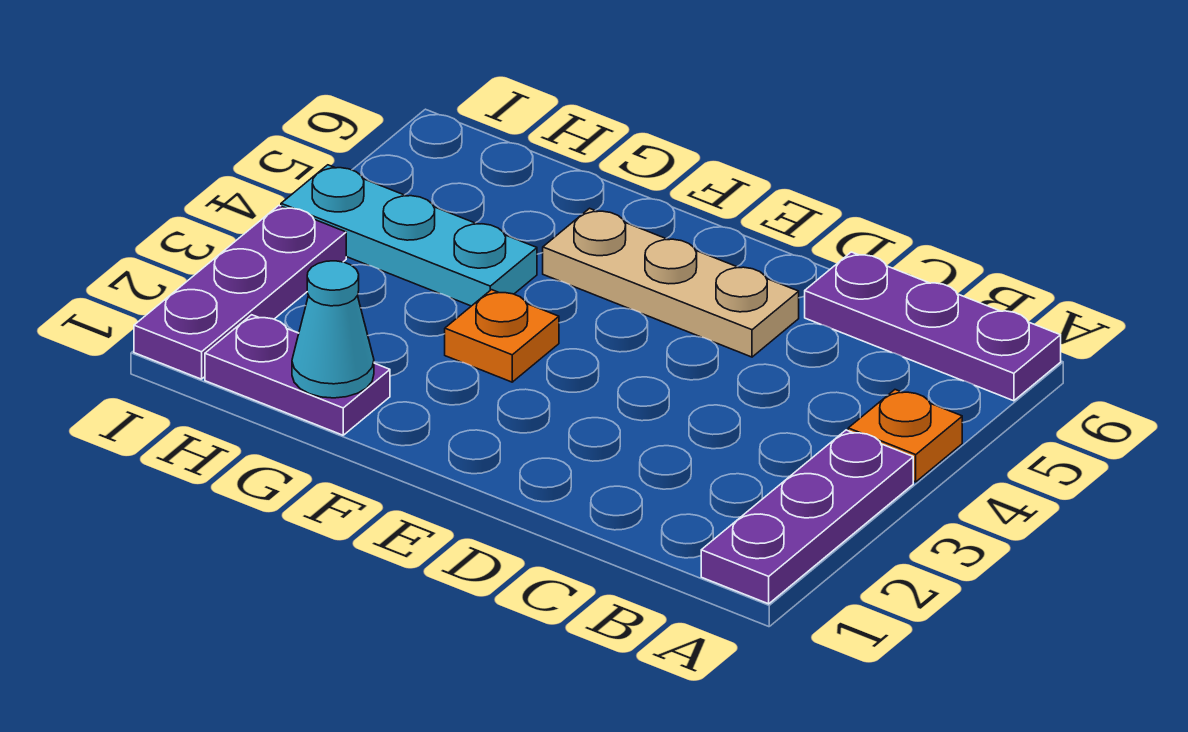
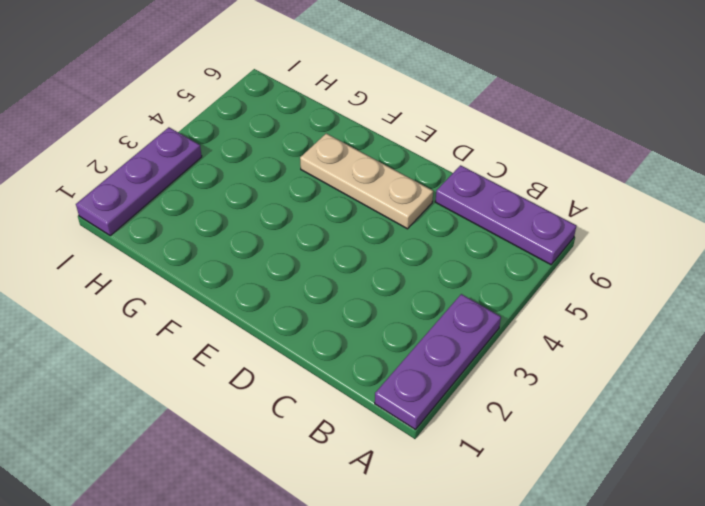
none -> orange 1x1 plate [848,390,962,482]
none -> orange 1x1 plate [445,290,559,382]

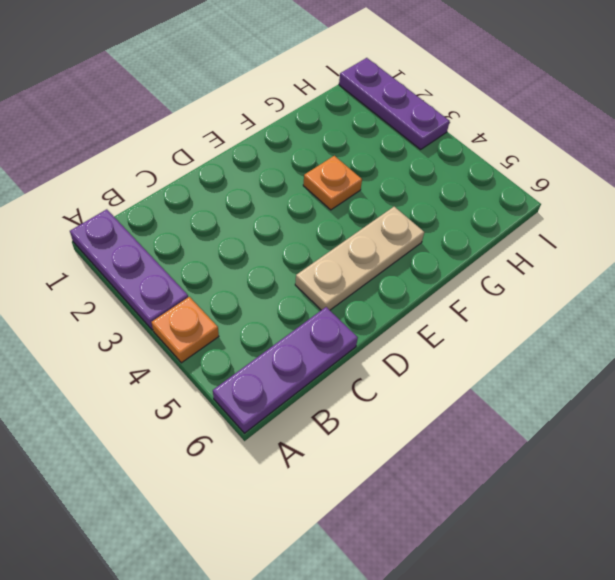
none -> purple 1x2 plate [205,315,390,435]
none -> cyan 1x3 plate [281,165,537,306]

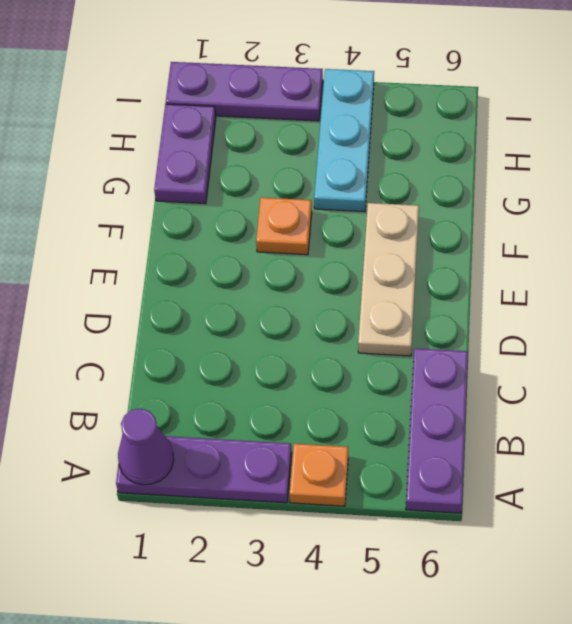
purple 1x1 cone [118,409,174,485] -> none
none -> cyan 1x1 cone [292,261,374,398]

